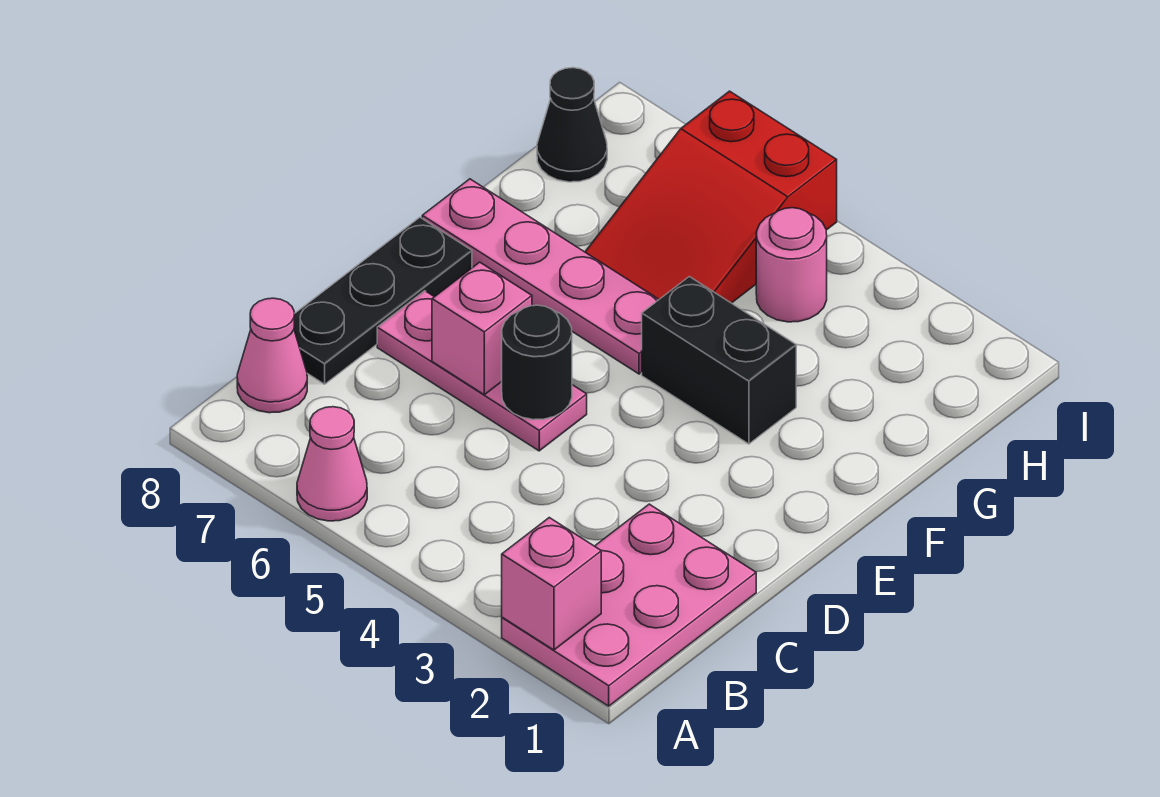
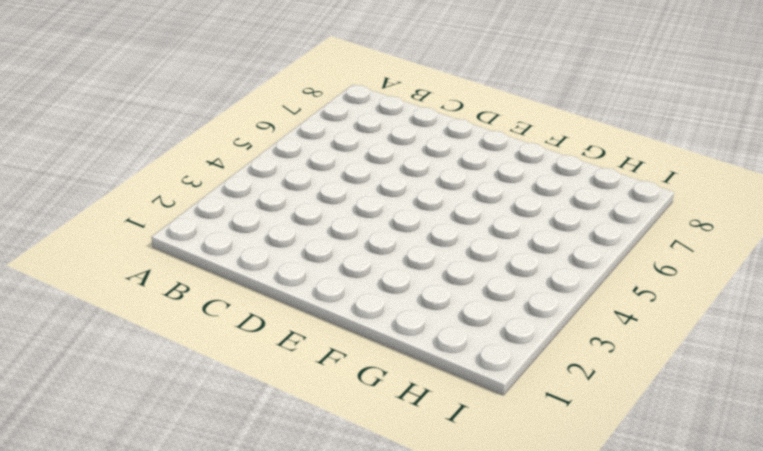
none -> pink 2x3 plate [502,504,756,706]
none -> pink 1x1 cone [297,407,367,521]
none -> pink 1x1 cone [237,298,307,413]

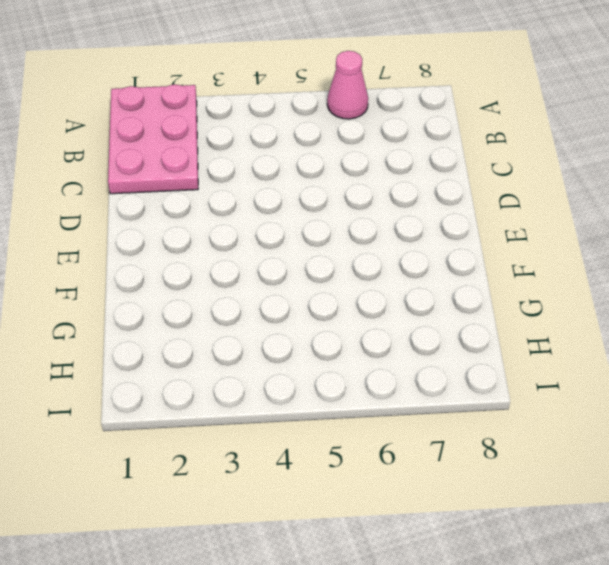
none -> pink 1x1 cone [237,298,307,413]
none -> black 1x3 plate [294,217,472,384]
none -> pink 1x3 plate [377,291,587,451]

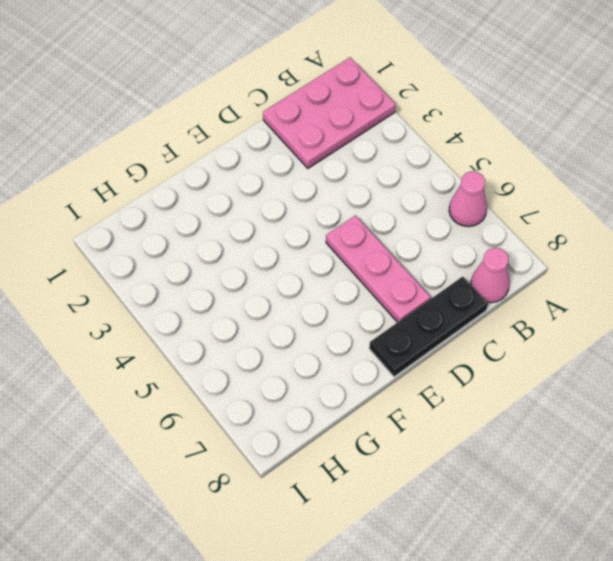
none -> black 1x2 brick [642,277,796,444]
none -> pink 1x4 plate [422,179,659,374]
none -> red 2x3 slope [585,91,837,303]

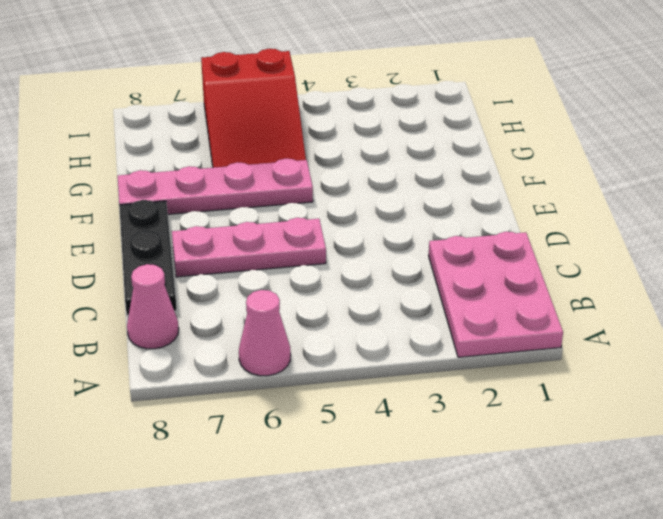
none -> black 1x2 brick [642,277,796,444]
none -> pink 1x1 round brick [756,208,827,322]
none -> black 1x1 cone [537,68,607,182]

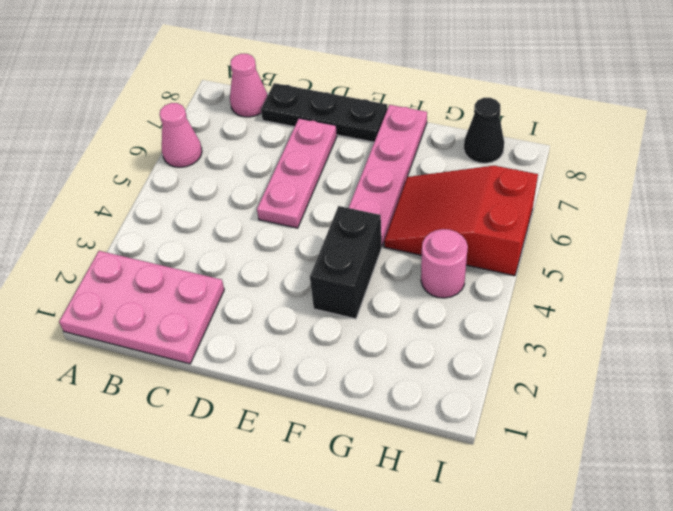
none -> pink 1x1 brick [502,518,601,650]
none -> black 1x1 round brick [502,305,572,420]
none -> pink 1x1 brick [432,262,532,395]

